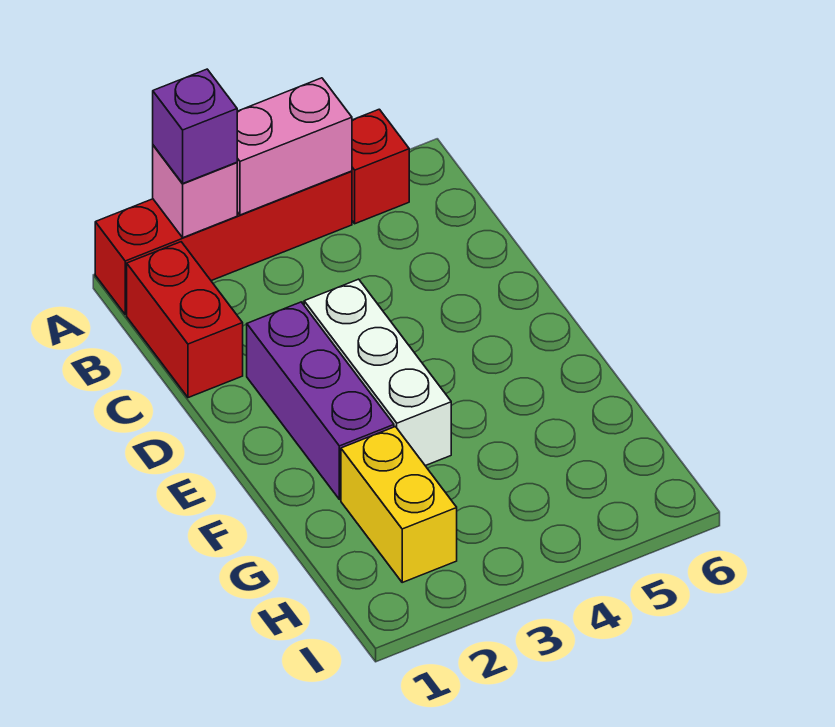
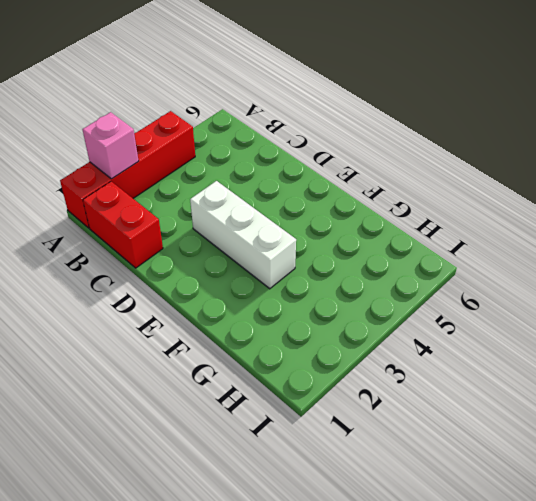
none -> red 1x1 brick [352,109,409,224]
none -> purple 1x3 brick [247,302,394,500]

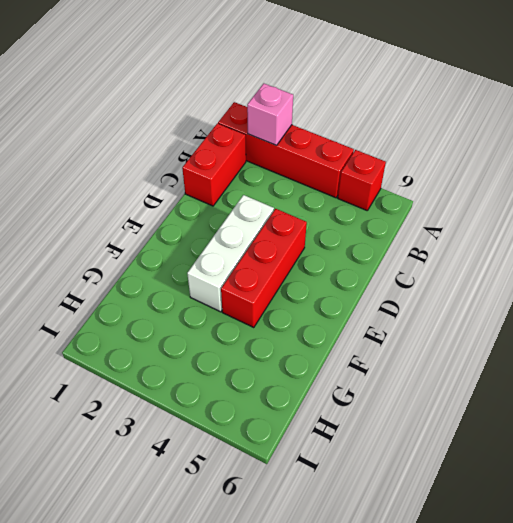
red 1x3 brick [221,209,307,328] -> none
none -> purple 1x3 brick [247,302,394,500]
none -> yellow 1x2 brick [341,427,457,582]

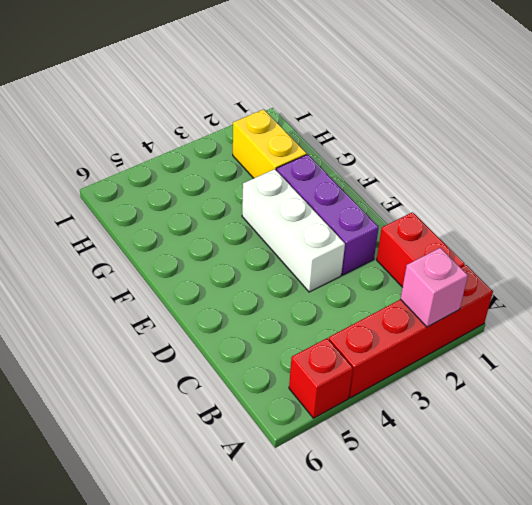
none -> pink 1x2 brick [237,78,352,215]
none -> purple 1x1 brick [153,69,237,184]

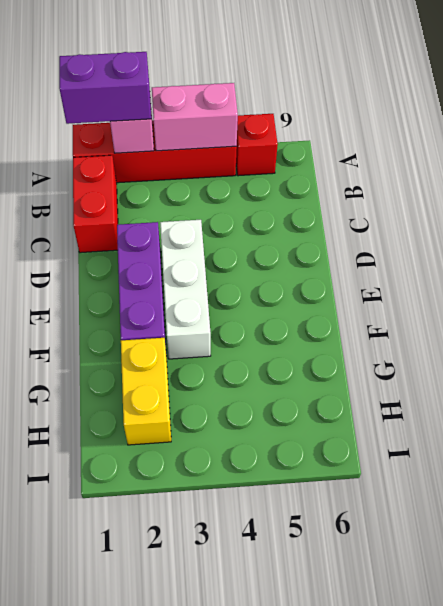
purple 1x2 brick [59,52,151,124] -> purple 1x1 brick [153,69,237,184]

